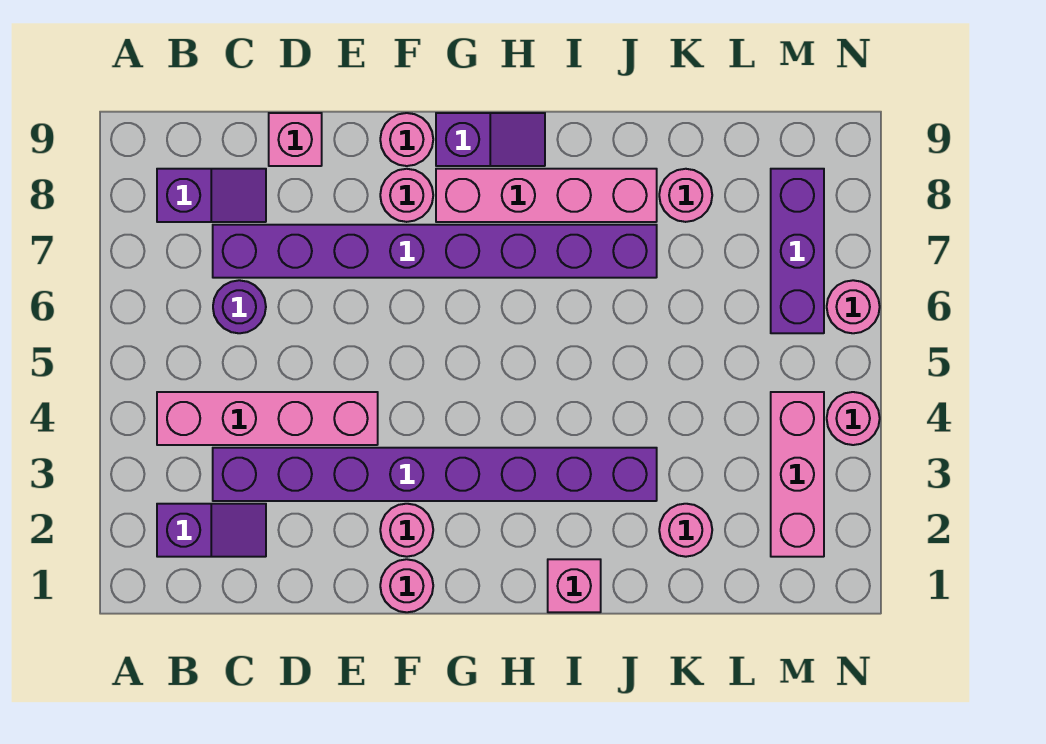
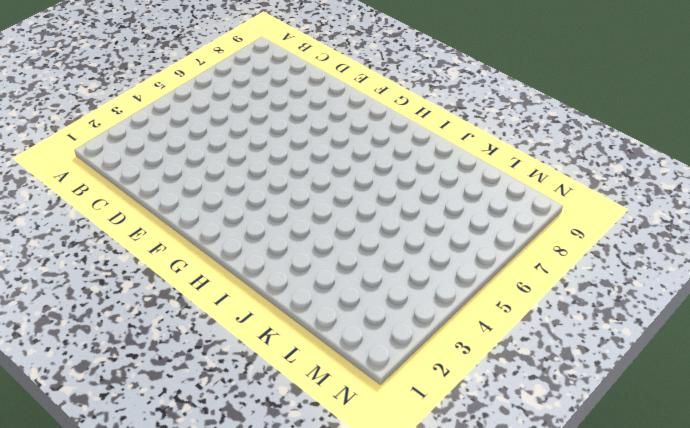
none -> purple 1x2 slope [157,504,266,557]
none -> pink 1x4 brick [157,392,378,445]
none -> purple 1x2 slope [157,169,266,222]

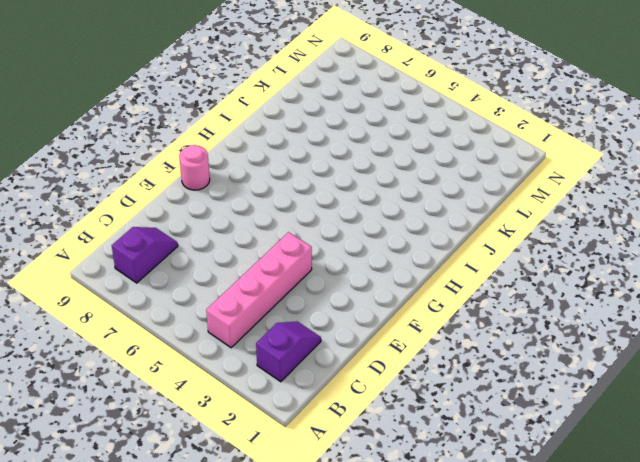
none -> purple 1x8 brick [213,448,657,501]
none -> purple 1x1 round brick [213,280,266,333]
none -> purple 1x8 brick [213,225,657,278]

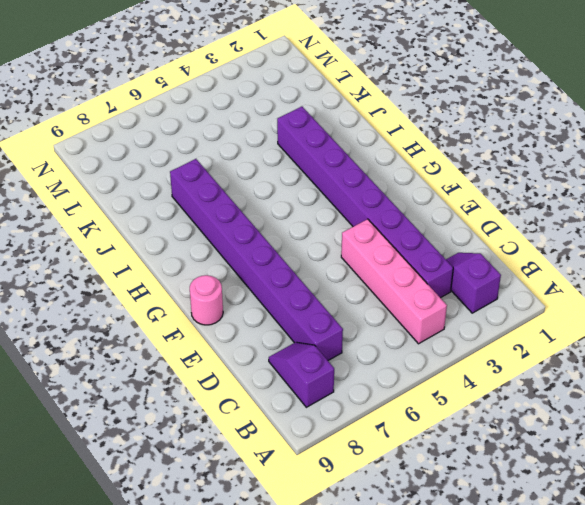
none -> purple 1x1 round brick [213,280,266,333]
none -> pink 1x1 brick [269,113,322,166]
none -> pink 1x1 round brick [380,559,433,612]

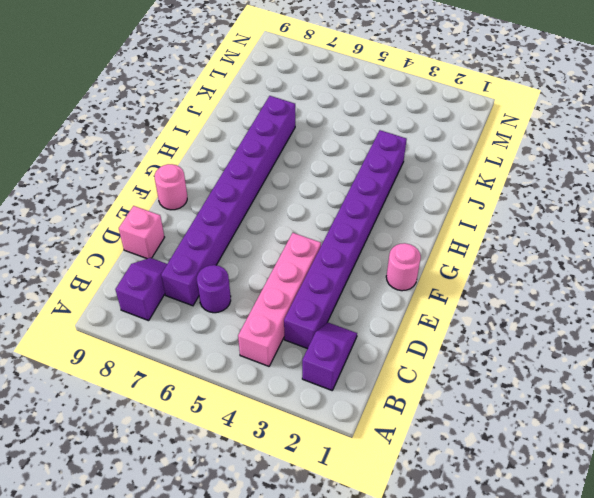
none -> pink 1x1 round brick [380,504,433,557]
none -> pink 1x1 round brick [380,169,433,222]
none -> pink 1x4 brick [436,169,657,222]

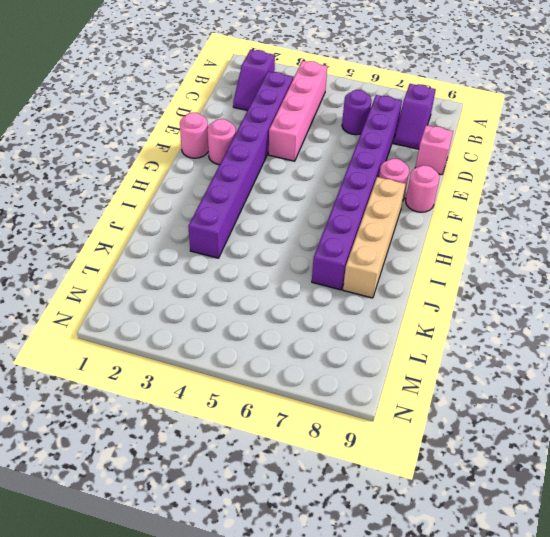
tan 1x4 brick [343,177,405,298] -> pink 1x4 brick [436,169,657,222]
none -> purple 1x2 slope [436,113,545,166]
none -> pink 1x1 brick [548,559,601,612]
none -> pink 1x1 round brick [659,504,712,557]

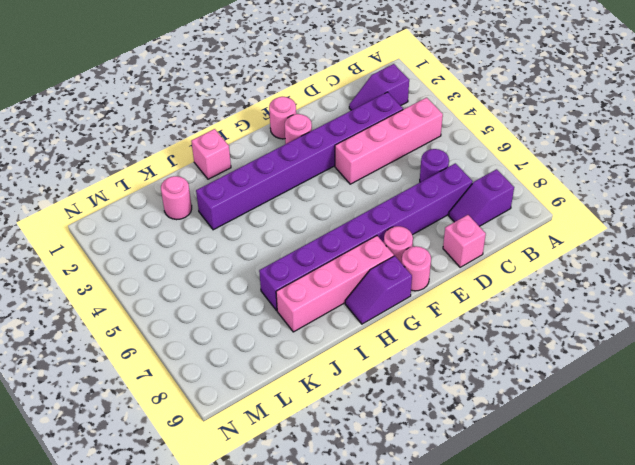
none -> pink 1x1 round brick [659,169,712,222]
none -> pink 1x3 brick [771,392,824,557]
none -> purple 1x3 brick [771,169,824,333]

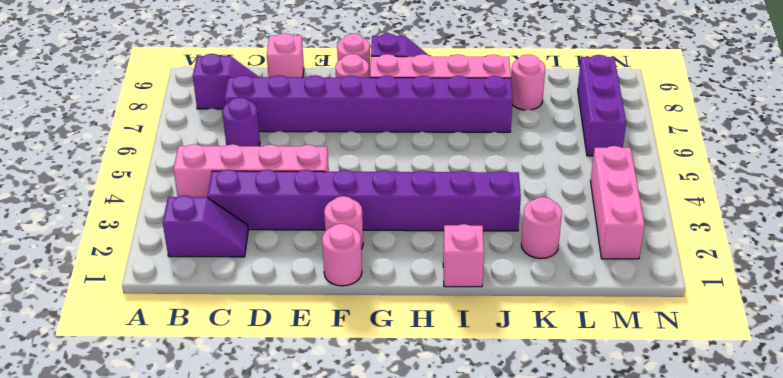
none -> pink 1x1 round brick [827,392,880,445]
none -> pink 1x1 round brick [827,280,880,333]

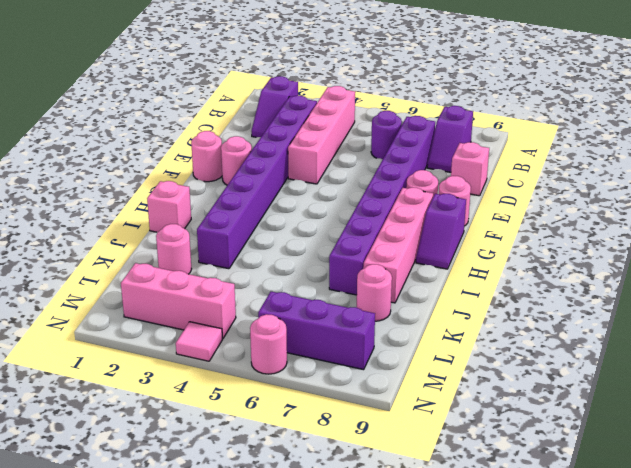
pink 1x1 tile [176,322,223,361] -> pink 1x1 round brick [827,392,880,445]

